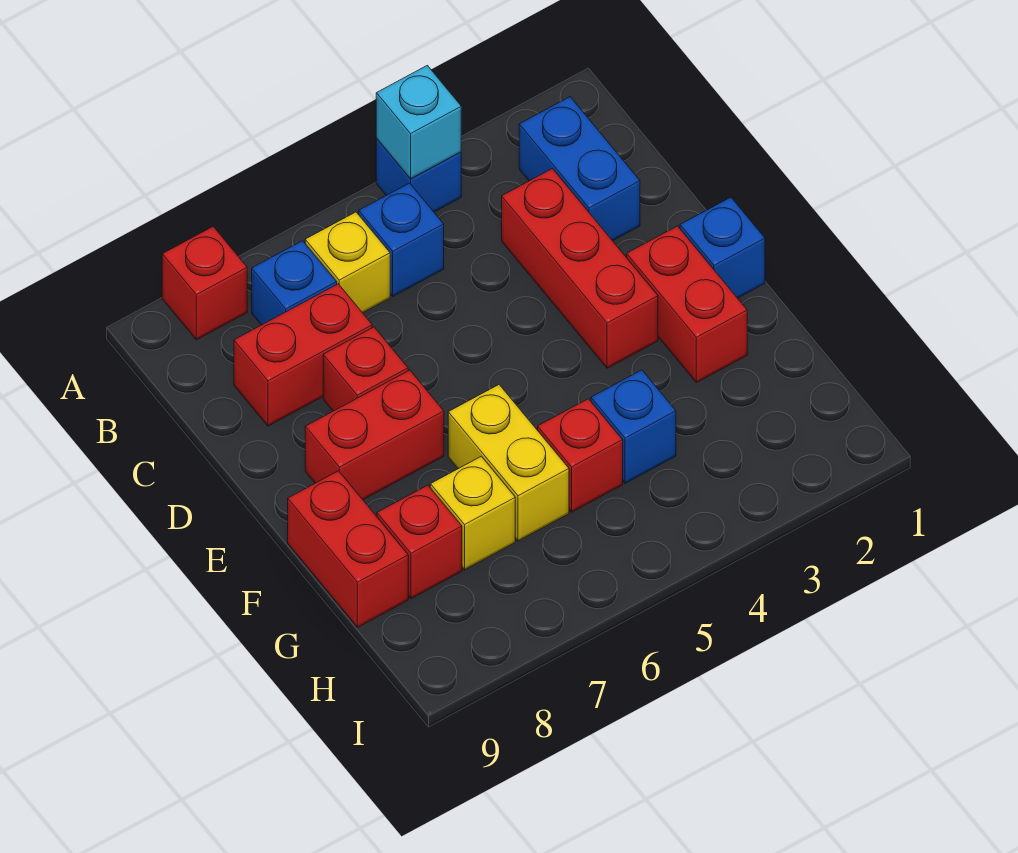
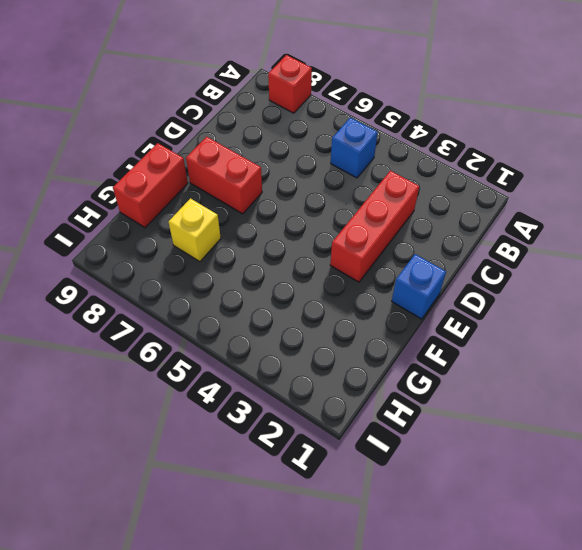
none -> blue 1x1 brick [376,139,461,212]
none -> blue 1x2 brick [519,97,640,241]
none -> yellow 1x1 brick [305,212,390,313]

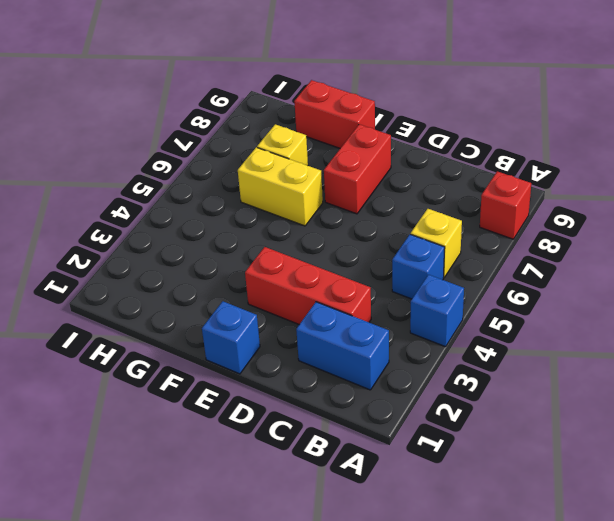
none -> blue 1x1 brick [252,241,337,325]
none -> red 1x2 brick [234,284,372,426]
none -> red 1x1 brick [323,327,408,411]

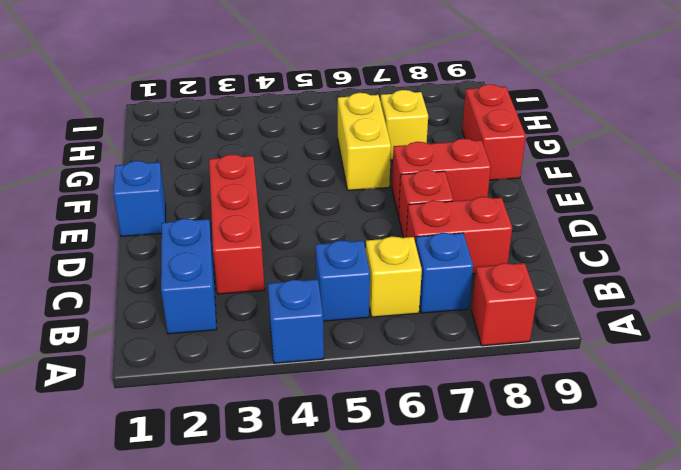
none -> red 1x2 brick [627,226,747,383]
none -> blue 1x1 brick [591,370,676,483]
none -> red 1x1 brick [538,399,623,512]

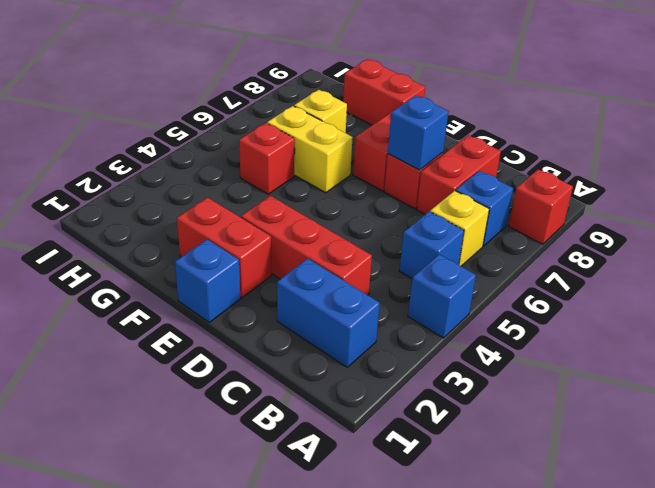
blue 1x1 brick [388,96,449,170] -> blue 1x1 brick moved to [591,370,676,483]
none -> red 1x1 brick [377,485,462,599]
none -> cyan 1x1 brick [376,65,461,179]

